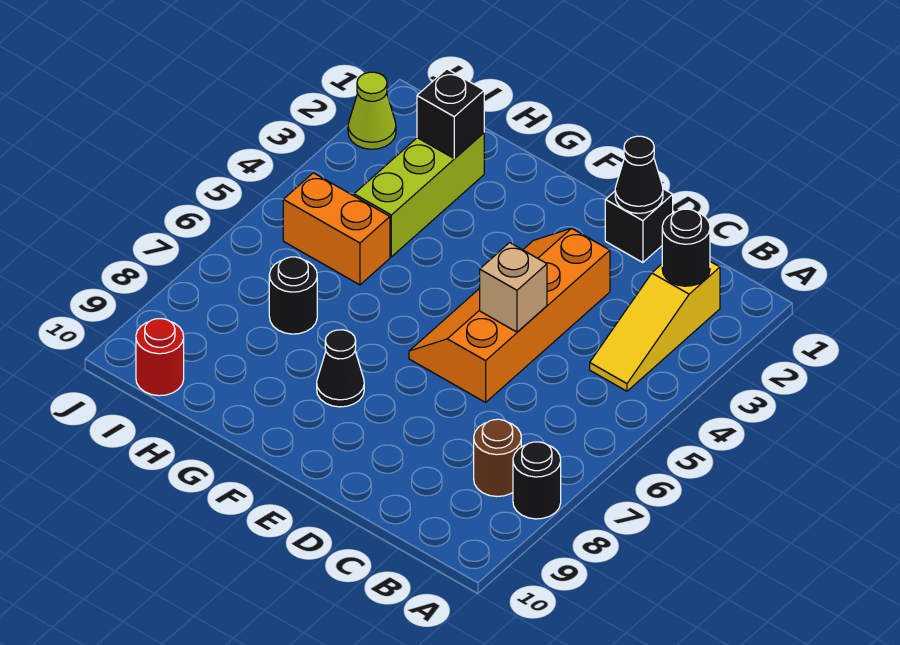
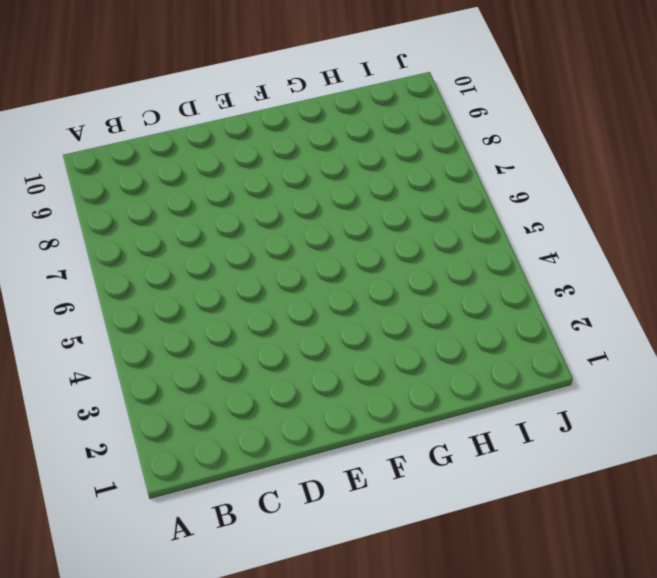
none -> black 1x1 round brick [513,442,561,519]
none -> yellow 1x3 slope [590,262,720,391]
none -> brown 1x1 round brick [474,419,521,497]

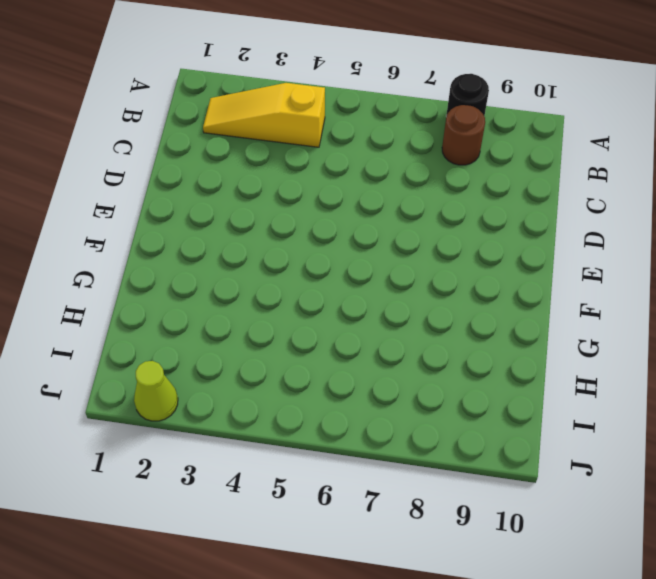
yellow 1x3 slope [203,83,325,147] -> yellow 1x3 slope turned to [590,262,720,391]
none -> black 1x1 brick [605,189,673,263]
none -> orange 2x4 slope [409,228,610,402]
none -> black 1x1 cone [317,330,364,407]

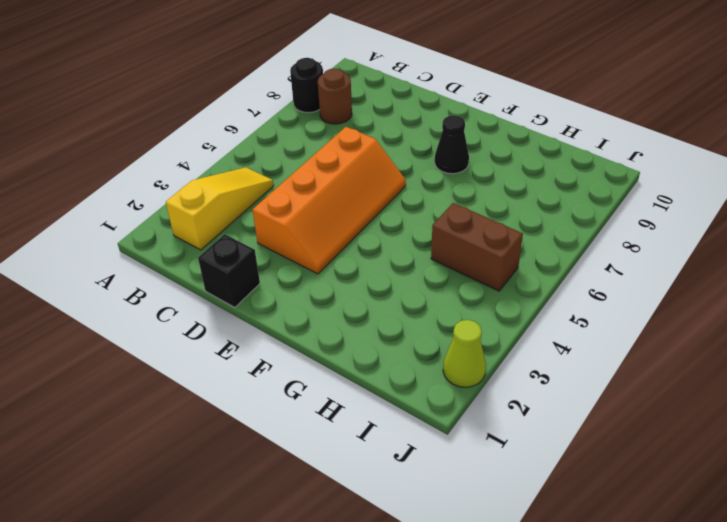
brown 1x2 brick [431,203,523,291] -> orange 1x2 brick [283,173,390,285]
none -> lime 1x3 brick [354,133,484,257]
none -> black 1x1 round brick [269,257,317,334]
none -> red 1x1 round brick [136,319,184,396]

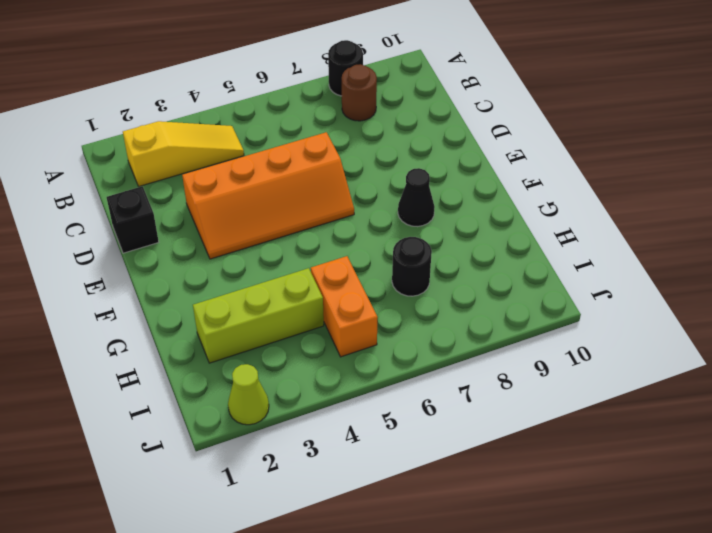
none -> red 1x1 round brick [136,319,184,396]
none -> black 1x1 round brick [662,209,710,286]
none -> black 1x1 cone [615,136,663,213]

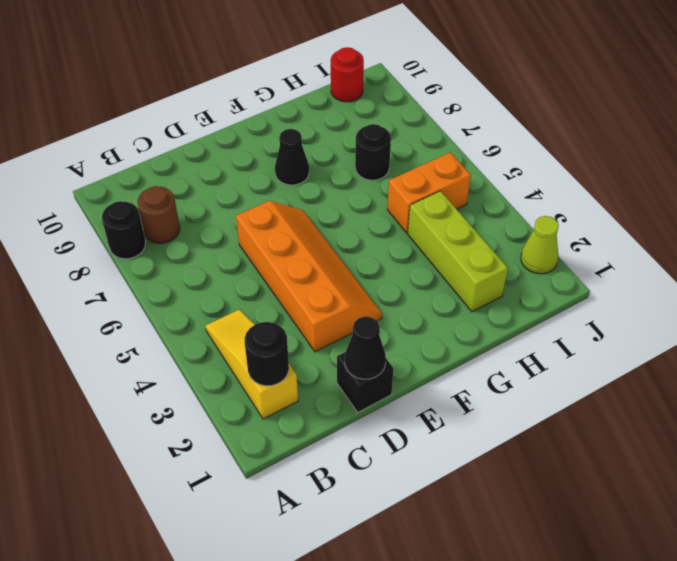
none -> tan 1x1 brick [480,243,547,332]
none -> black 1x1 brick [417,69,484,159]

